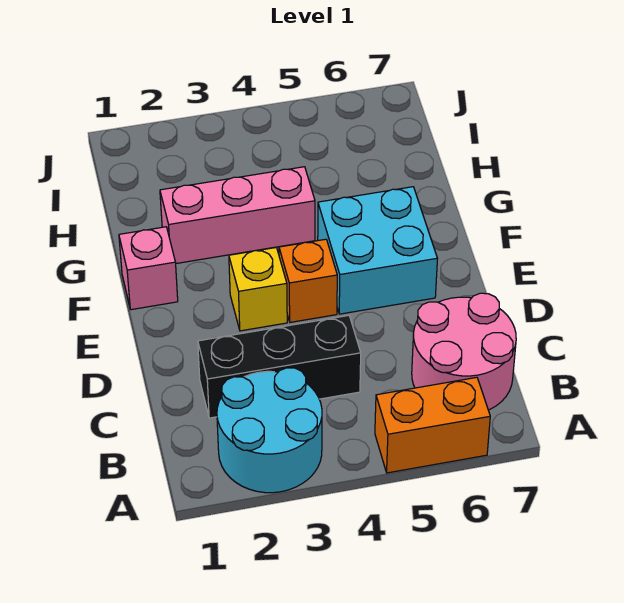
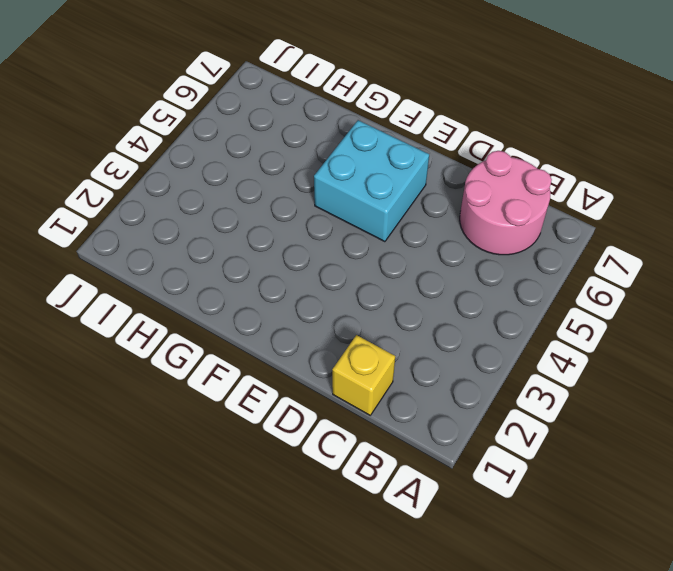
yellow 1x1 brick [332,335,395,415] -> yellow 1x1 brick moved to [229,248,287,331]
none -> cyan 2x2 round brick [217,368,322,493]
none -> orange 1x2 brick [375,377,490,473]

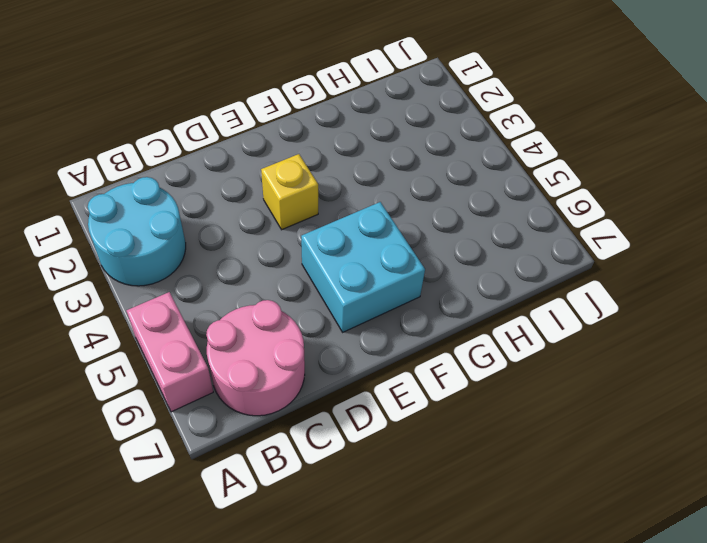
pink 1x2 brick [126,292,213,412] -> orange 1x2 brick [375,377,490,473]
none -> black 1x3 brick [198,315,361,418]
none -> orange 1x1 brick [279,239,337,322]

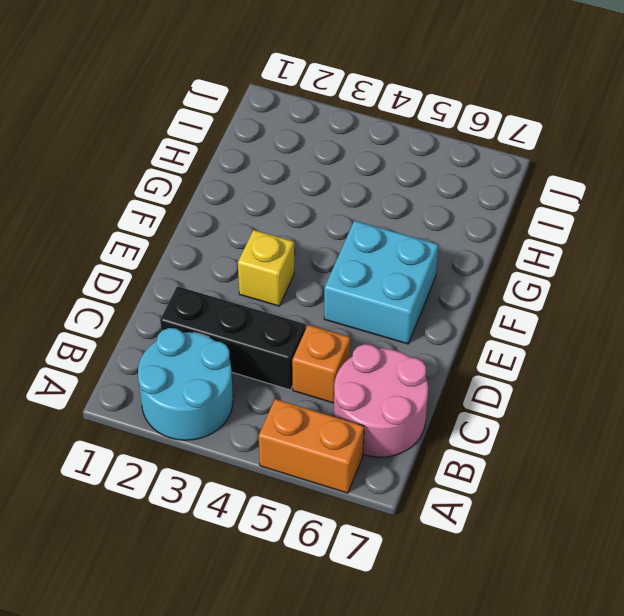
orange 1x1 brick [292,325,350,403] -> orange 1x1 brick moved to [279,239,337,322]
none -> pink 1x1 brick [119,227,178,310]
none -> pink 1x3 brick [160,167,315,263]

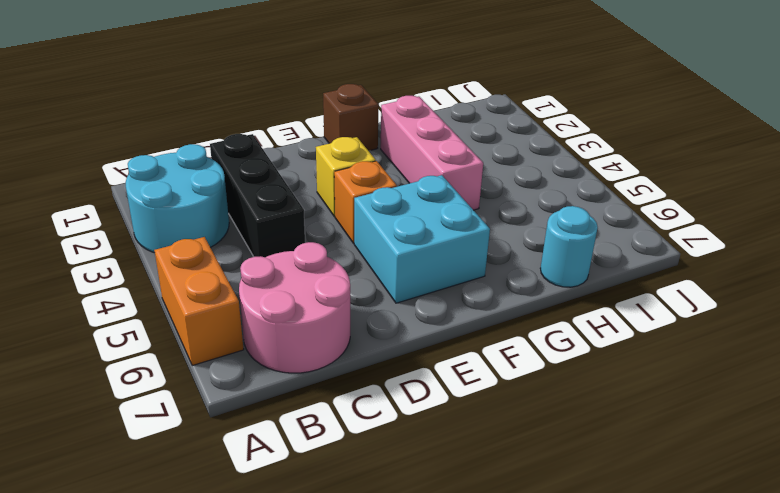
brown 1x1 brick [323,84,379,150] -> pink 1x1 brick [119,227,178,310]
cyan 1x1 round brick [540,206,598,287] -> none

